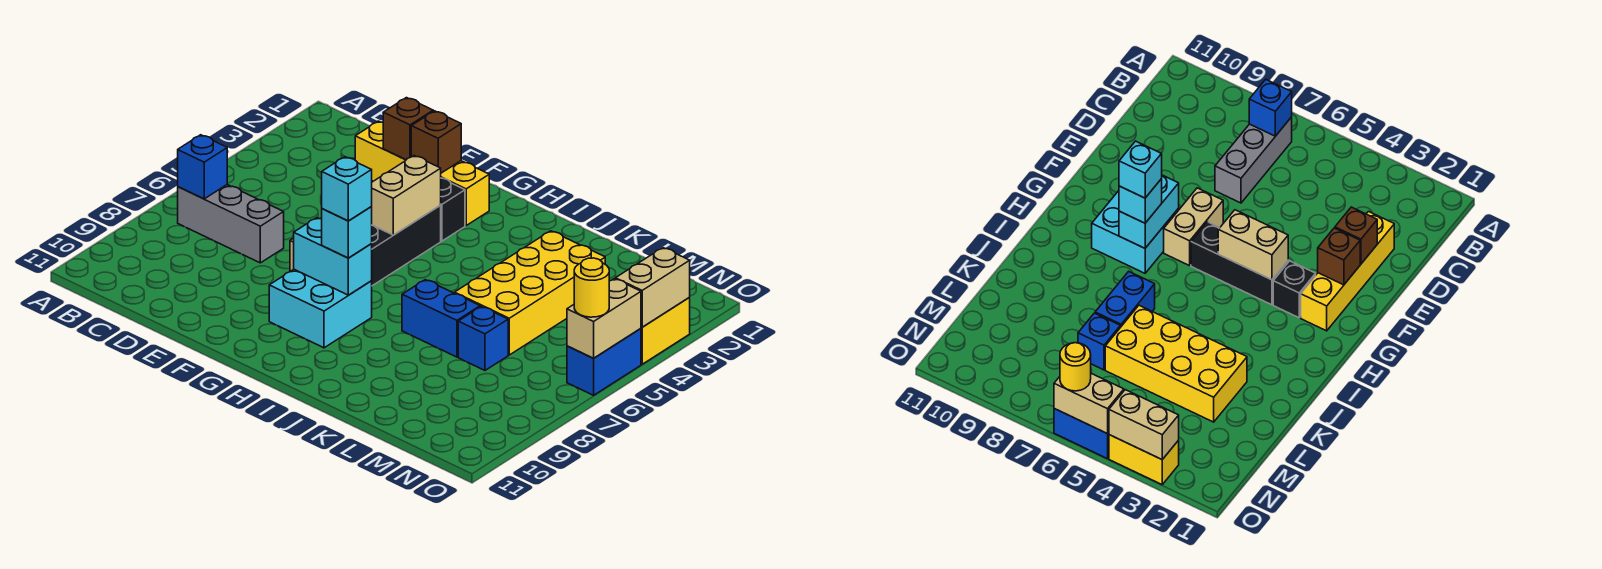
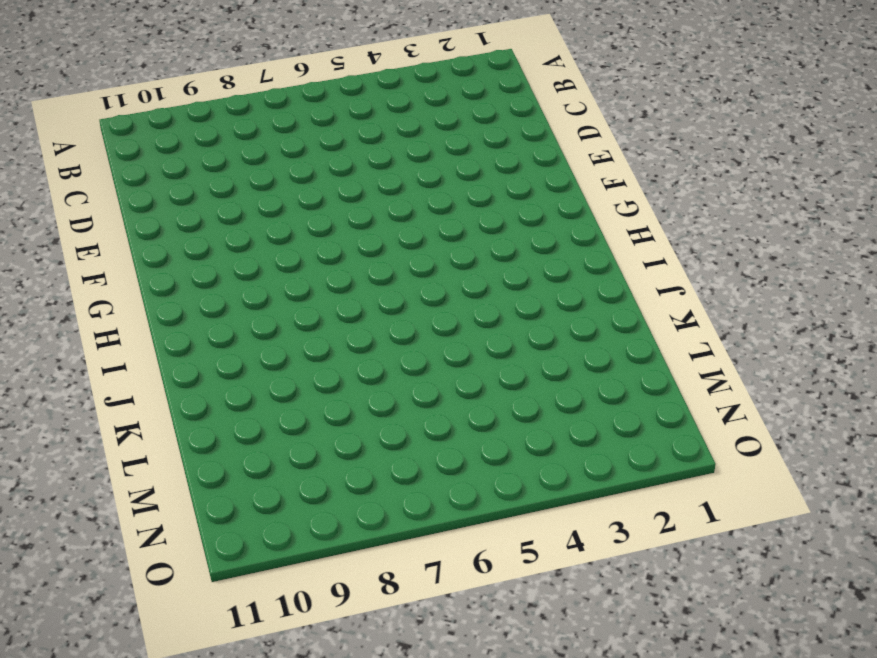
none -> grey 1x3 brick [178,185,284,263]
none -> yellow 1x4 brick [355,121,489,225]
none -> tan 1x2 brick [1164,188,1223,266]

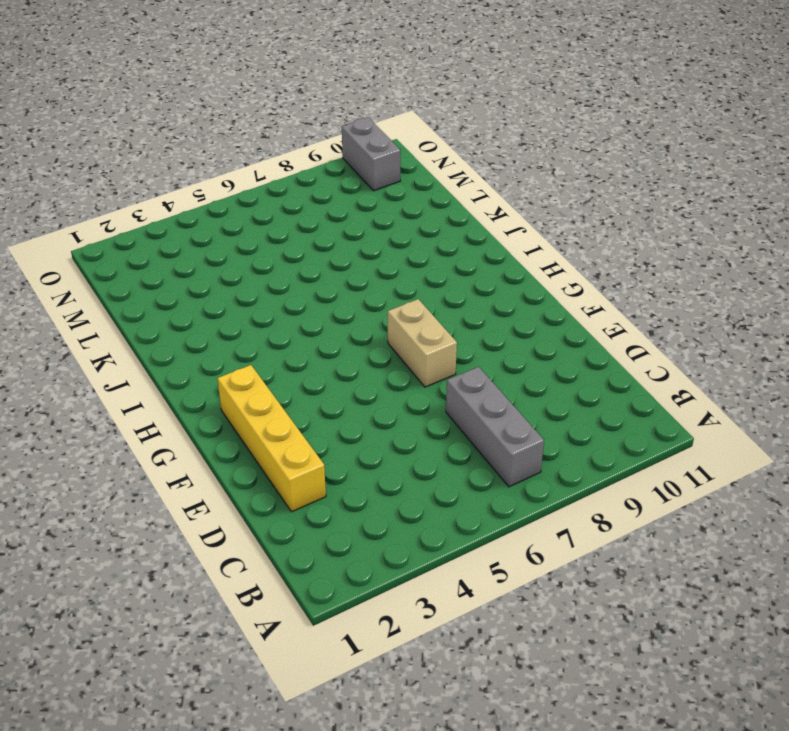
grey 1x2 brick [342,118,400,191] -> none
none -> black 1x1 brick [440,178,465,241]
none -> black 1x3 brick [371,206,441,286]
none -> cyan 2x2 brick [269,269,372,348]

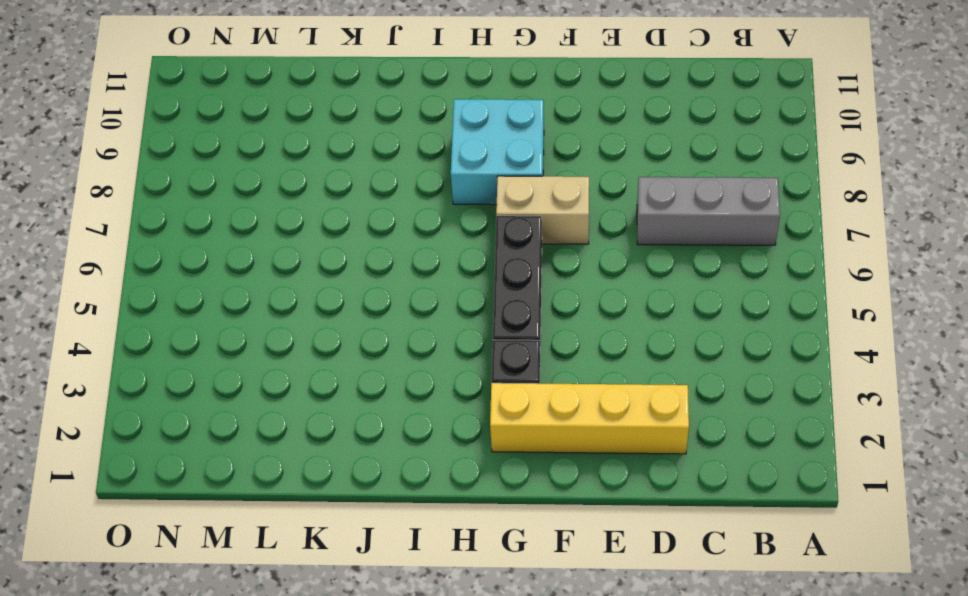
none -> blue 1x2 brick [402,280,480,357]
none -> yellow 2x4 brick [455,231,605,355]
none -> blue 1x1 brick [458,307,508,370]

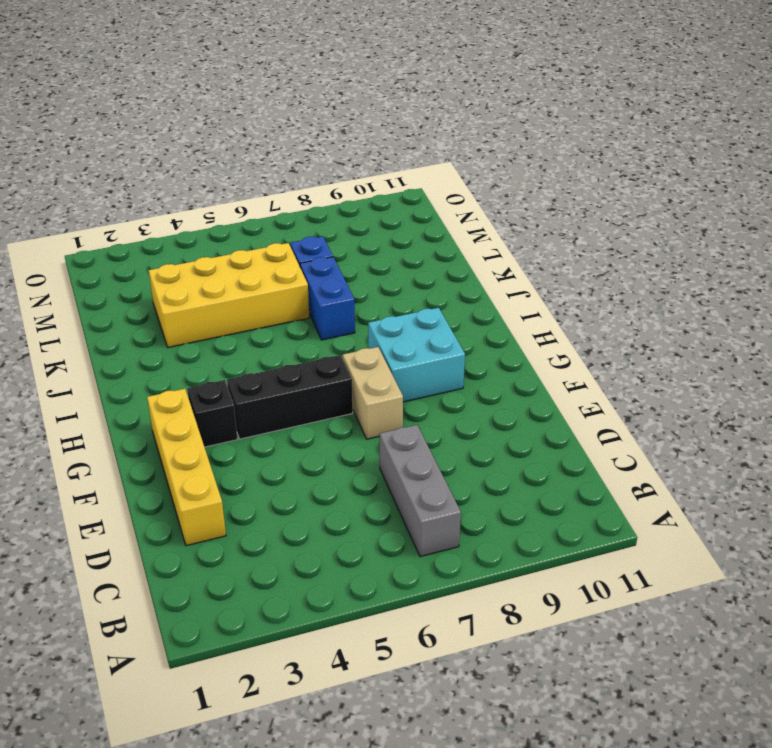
none -> yellow 1x2 brick [641,298,690,364]
none -> blue 1x2 brick [567,328,641,395]
none -> blue 1x1 brick [178,135,227,199]

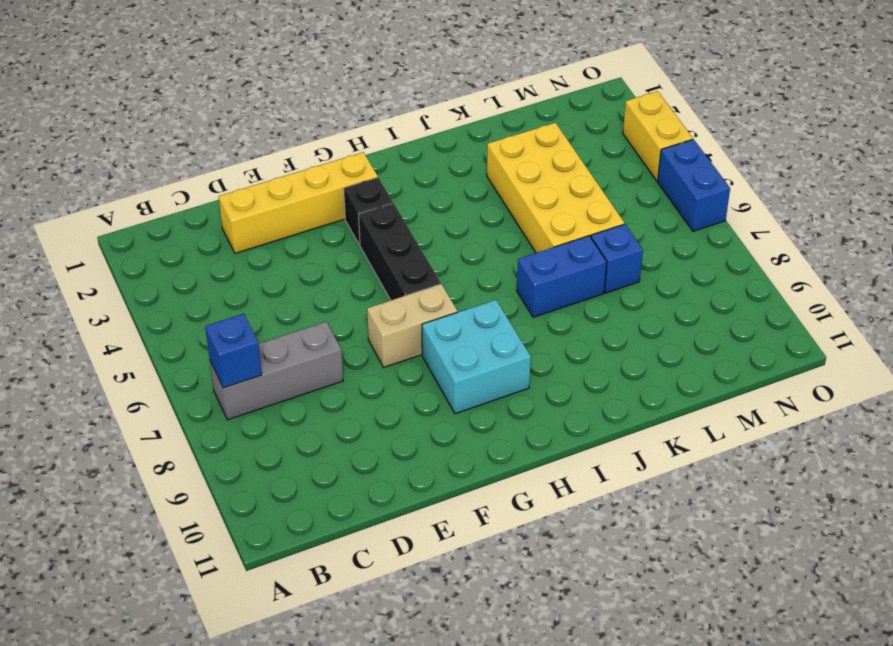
none -> brown 1x1 brick [383,98,433,160]
none -> brown 1x1 brick [411,111,461,173]
none -> tan 1x2 brick [371,156,441,235]

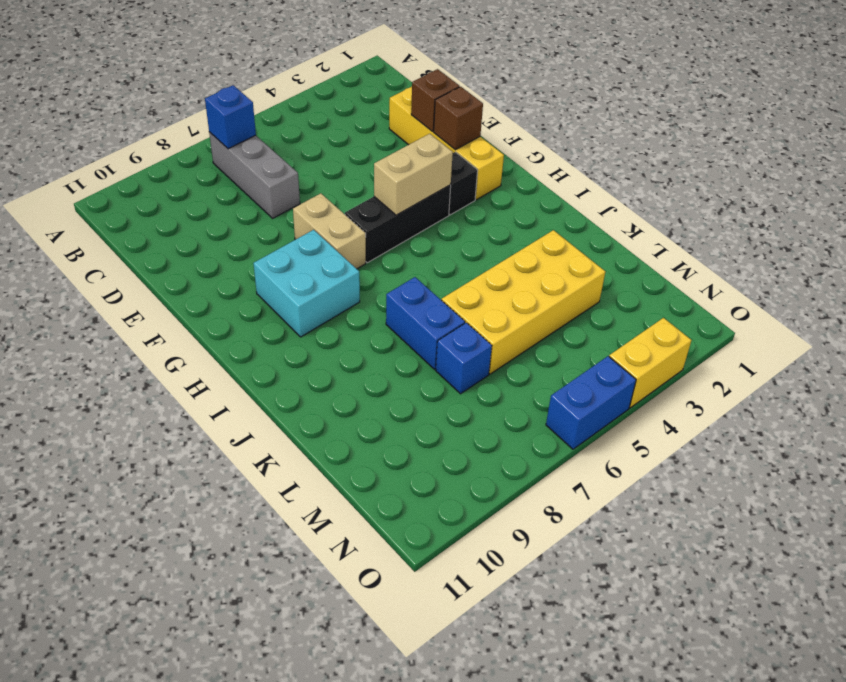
none -> cyan 1x2 brick [294,218,372,295]
none -> tan 1x2 brick [616,248,690,327]
none -> tan 1x2 brick [567,279,641,358]

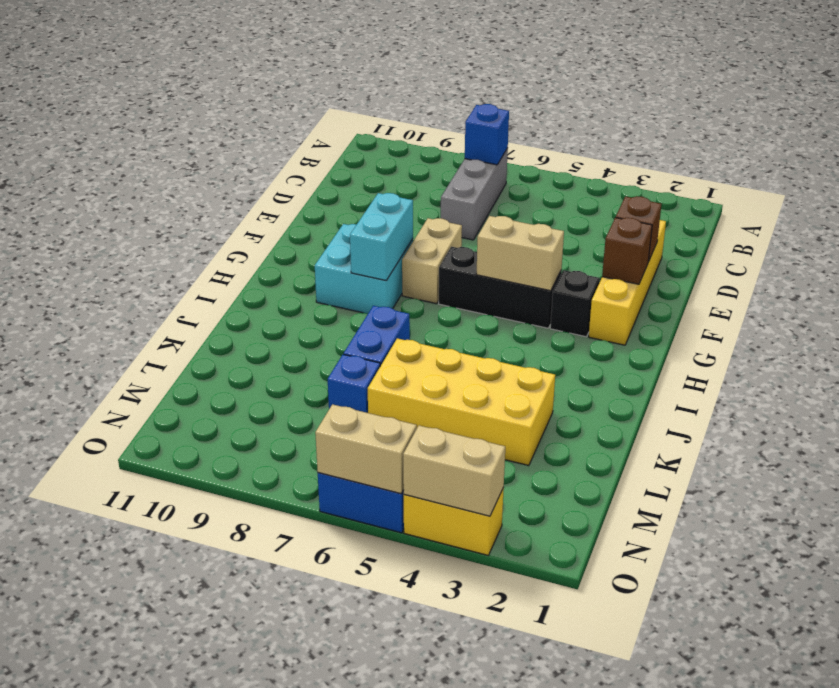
none -> cyan 1x1 brick [322,207,372,258]
none -> yellow 1x1 round brick [574,258,609,317]
none -> cyan 1x1 brick [322,157,372,221]

